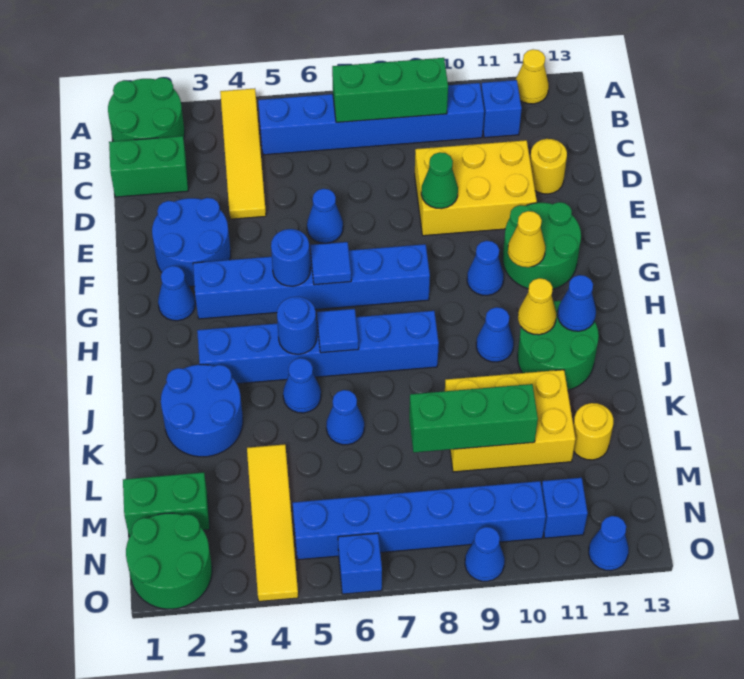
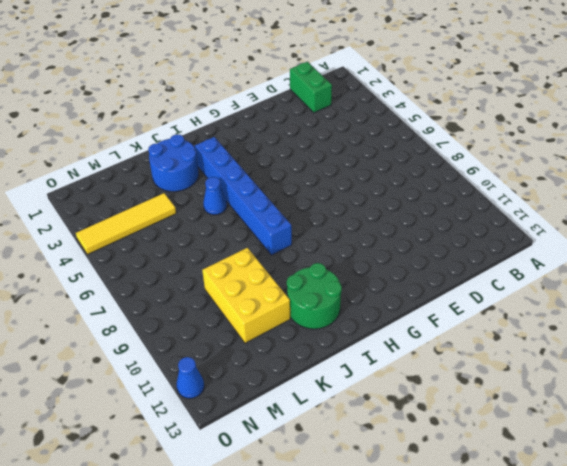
none -> green 2x2 round brick [108,78,185,141]
none -> yellow 1x4 tile [220,88,266,219]
none -> yellow 1x1 cone [516,49,549,104]
none -> blue 1x6 brick [258,83,484,155]

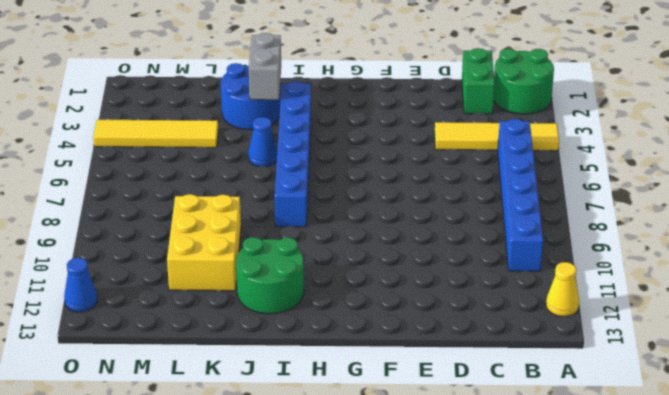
grey 1x2 brick [249,33,281,100] -> none
none -> blue 1x1 brick [481,80,522,138]
none -> yellow 2x3 brick [415,140,537,236]
none -> yellow 1x1 round brick [530,139,567,194]
none -> blue 2x2 round brick [152,198,231,286]

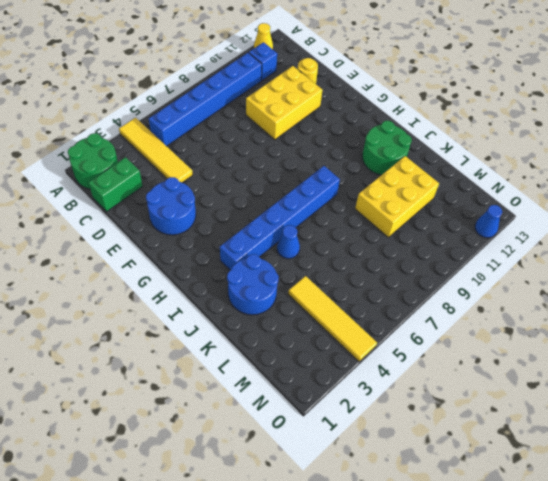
none -> blue 1x1 cone [307,189,343,243]
none -> green 2x2 round brick [503,202,581,289]
none -> blue 1x1 cone [158,266,195,321]
none -> blue 1x6 brick [193,244,430,319]

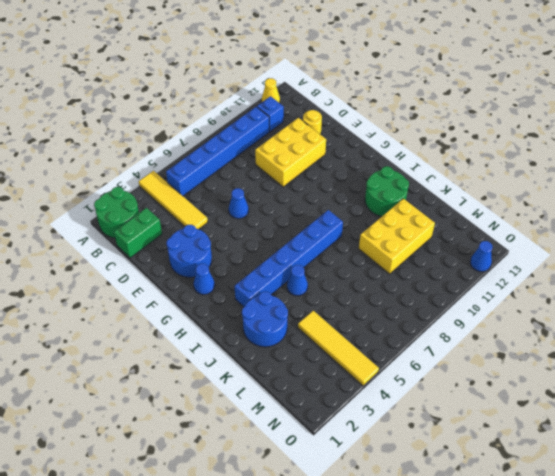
none -> green 2x2 round brick [503,202,581,289]
none -> blue 1x6 brick [193,244,430,319]
none -> blue 1x1 cone [467,241,504,295]
none -> blue 1x1 cone [476,307,514,362]

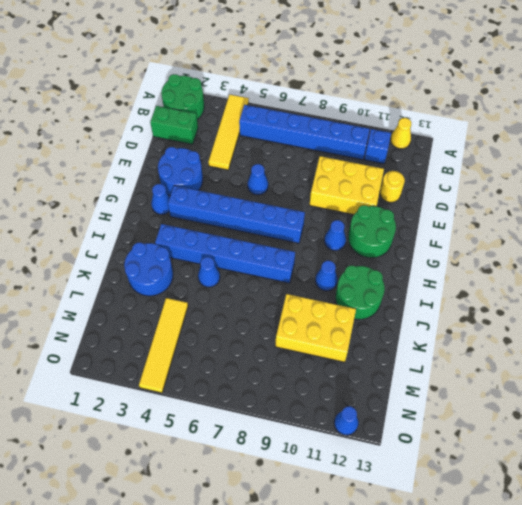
none -> blue 1x1 cone [326,390,364,445]
none -> yellow 1x1 round brick [573,403,613,460]
none -> green 1x2 brick [123,472,210,537]
none -> green 2x2 round brick [126,513,212,609]

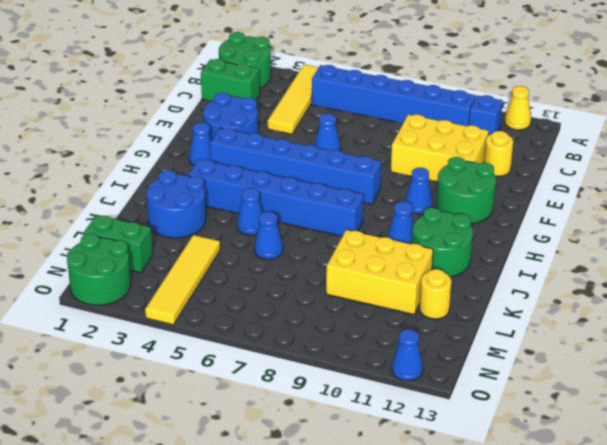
none -> blue 1x6 brick [293,481,546,560]
none -> blue 1x1 brick [541,478,588,538]
none -> blue 1x1 brick [338,533,382,594]
none -> blue 1x1 cone [465,527,505,581]

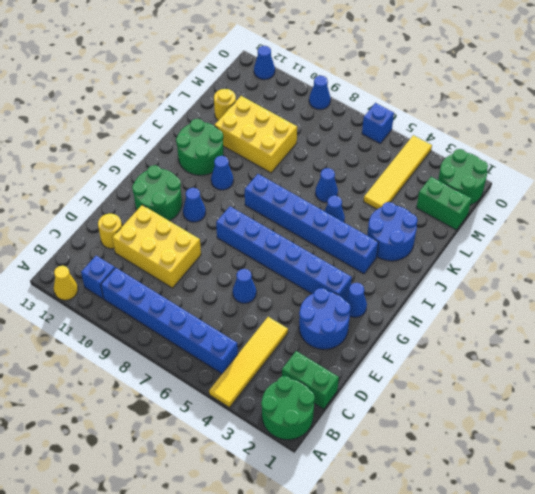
none -> blue 1x6 brick [293,481,546,560]
none -> blue 1x1 brick [541,478,588,538]
none -> green 1x3 brick [332,58,448,122]
none -> green 1x1 cone [421,152,458,209]

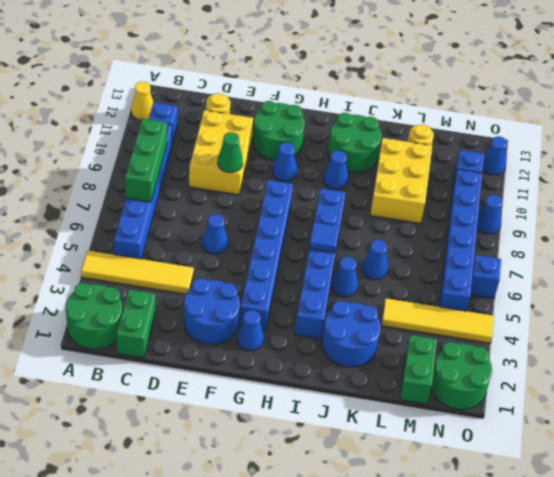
none -> blue 1x1 round brick [271,229,310,286]
none -> blue 1x1 tile [310,242,351,285]
none -> yellow 1x1 cone [508,211,545,267]
none -> blue 1x1 round brick [277,297,317,354]

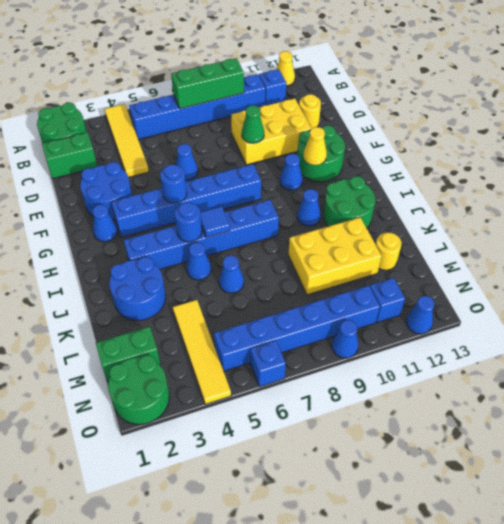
none -> blue 1x1 tile [310,242,351,285]
none -> yellow 1x1 cone [518,278,556,335]
none -> blue 1x1 cone [558,275,596,331]
none -> green 1x3 brick [409,384,538,453]

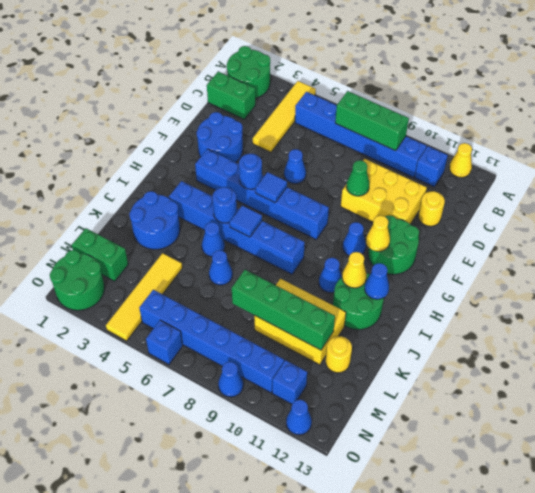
green 1x4 brick [232,270,335,350] -> green 1x3 brick [409,384,538,453]
none -> blue 1x1 cone [158,266,195,321]

